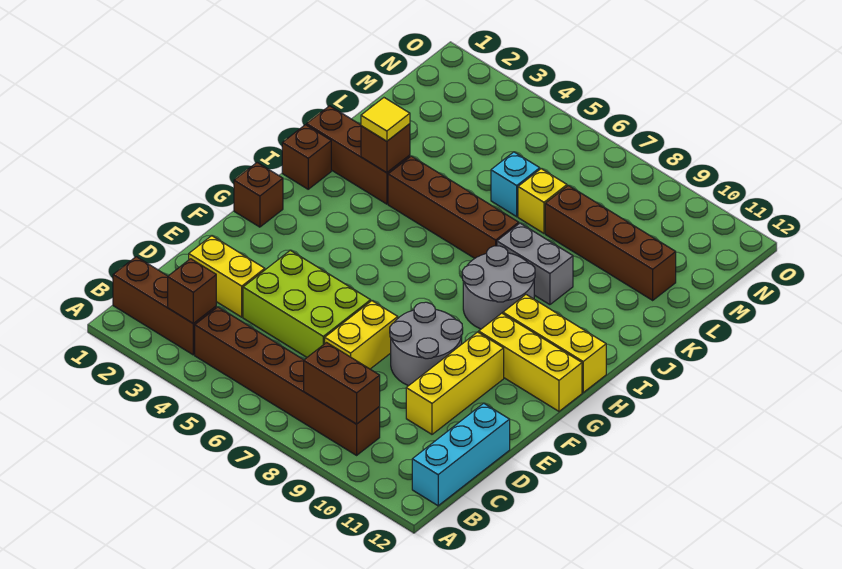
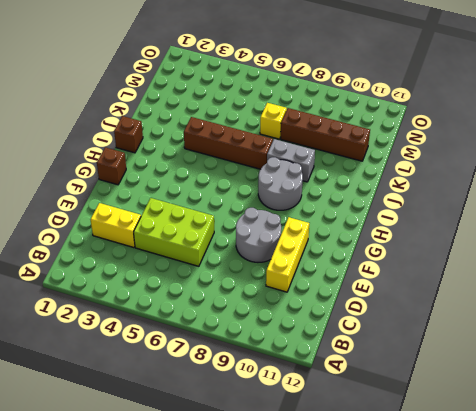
none -> brown 1x3 brick [113,257,216,355]
none -> brown 1x6 brick [195,307,380,455]
none -> cyan 1x3 brick [412,403,510,506]

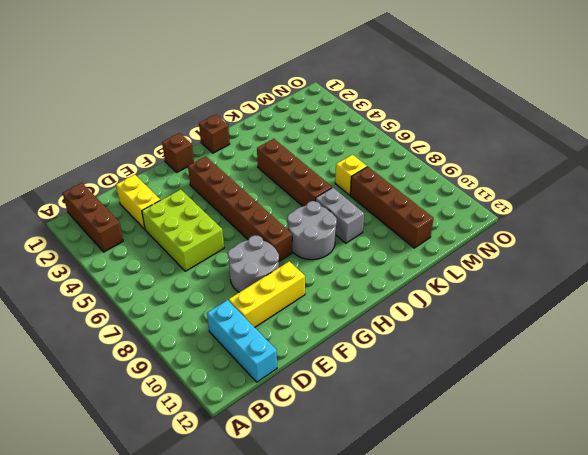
cyan 1x3 brick [207,300,277,382] -> cyan 1x3 brick turned to [412,403,510,506]
brown 1x6 brick [188,156,292,261] -> brown 1x6 brick moved to [195,307,380,455]
none -> yellow 1x2 brick [325,301,398,369]
none -> yellow 1x3 brick [479,313,582,411]
none -> yellow 1x3 brick [503,295,606,392]

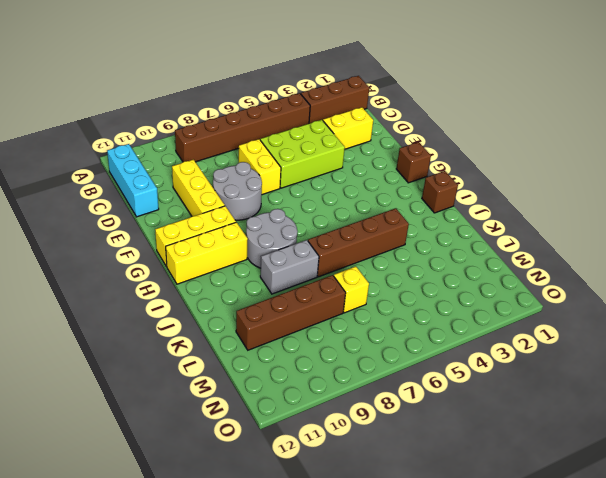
none -> brown 1x3 brick [307,106,410,204]
none -> cyan 1x1 brick [491,152,540,217]
none -> brown 1x1 brick [168,259,216,324]

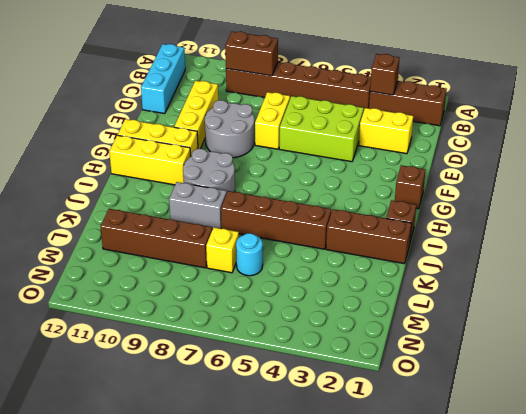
cyan 1x1 round brick [236,233,263,276] -> cyan 1x1 brick [491,152,540,217]
none -> brown 1x1 brick [361,124,410,173]
none -> yellow 1x1 tile [361,98,410,141]

